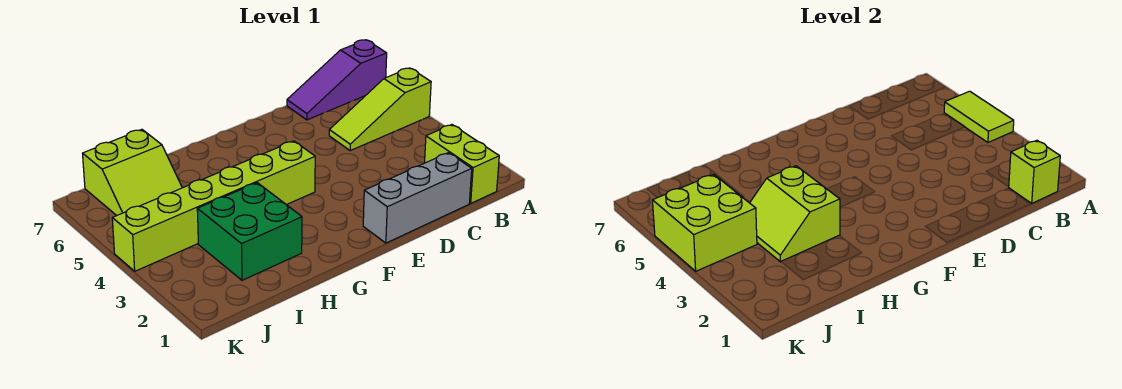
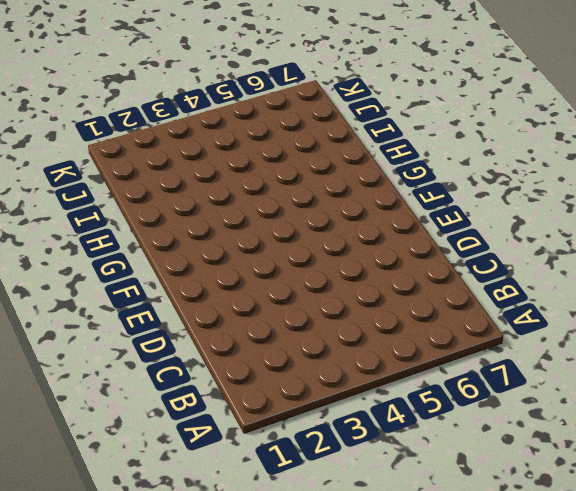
none -> lime 1x3 slope [329,68,431,150]
none -> purple 1x3 slope [287,40,387,120]

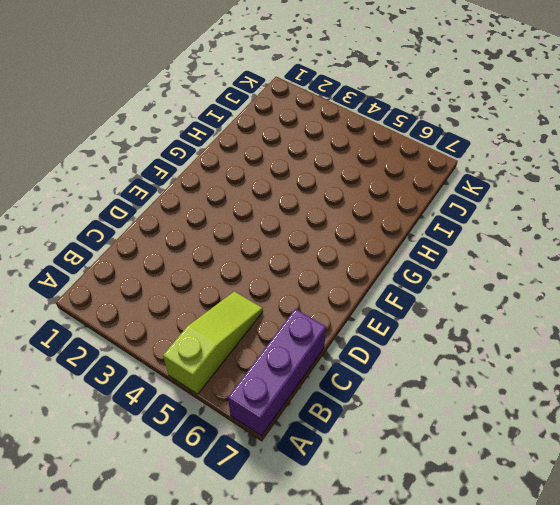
purple 1x3 brick [228,309,326,436] -> purple 1x3 slope [287,40,387,120]
none -> lime 1x2 brick [425,125,499,203]
none -> grey 1x3 brick [363,153,472,243]

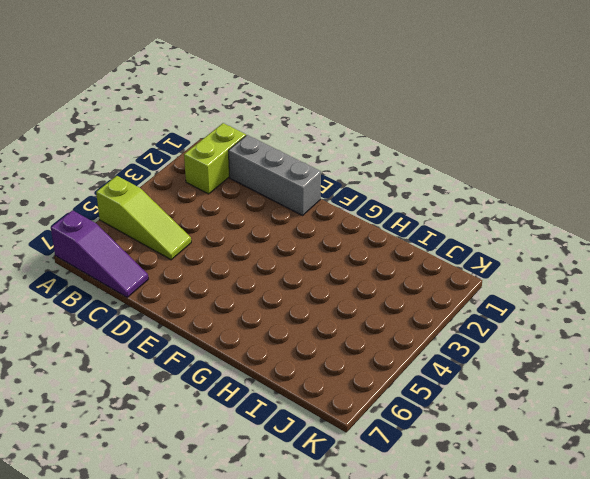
none -> lime 1x6 brick [112,141,315,271]
none -> green 2x2 brick [197,183,302,280]

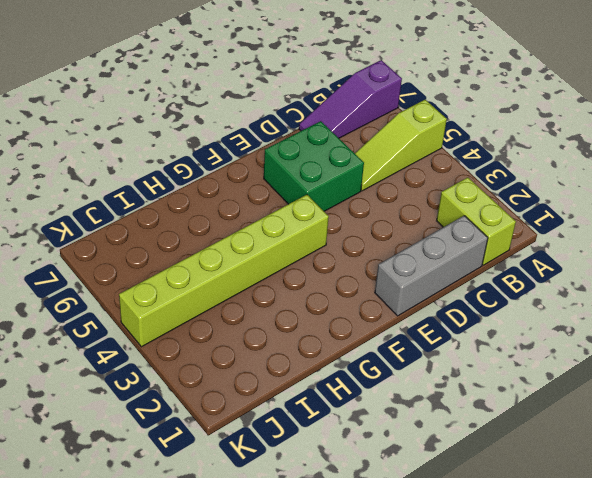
green 2x2 brick [264,121,364,211] -> green 2x2 brick moved to [197,183,302,280]
none -> lime 2x2 slope [83,129,182,216]
none -> lime 1x2 tile [944,91,1014,142]

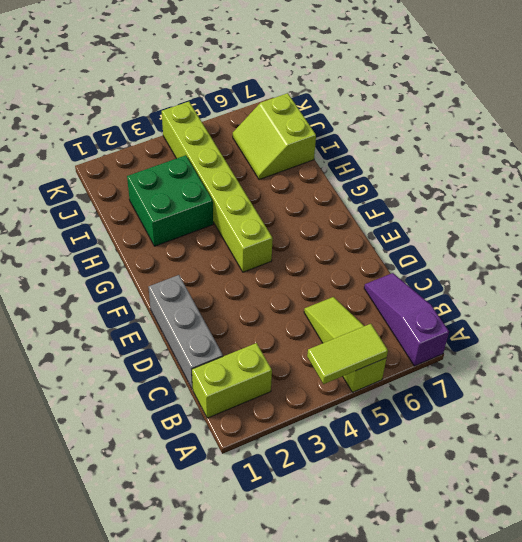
none -> lime 1x1 brick [1009,140,1060,203]
none -> lime 2x2 slope [750,166,840,262]

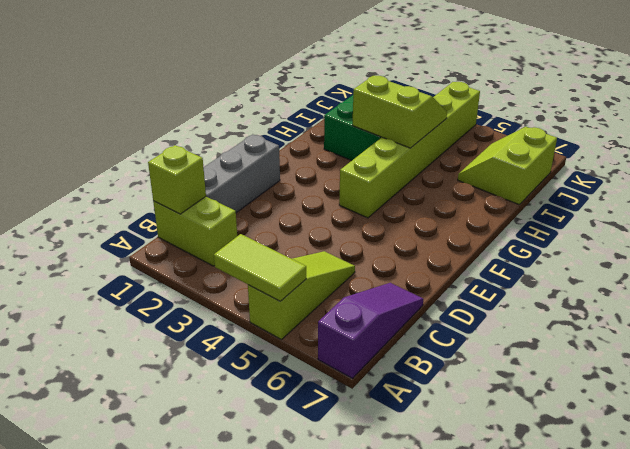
none -> lime 2x2 brick [652,174,757,271]

